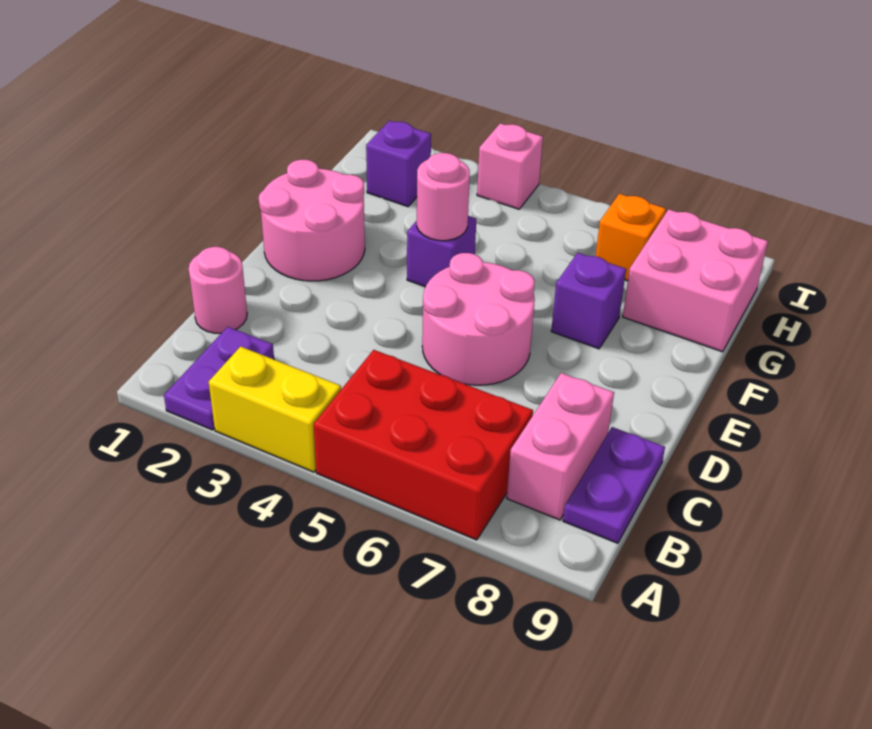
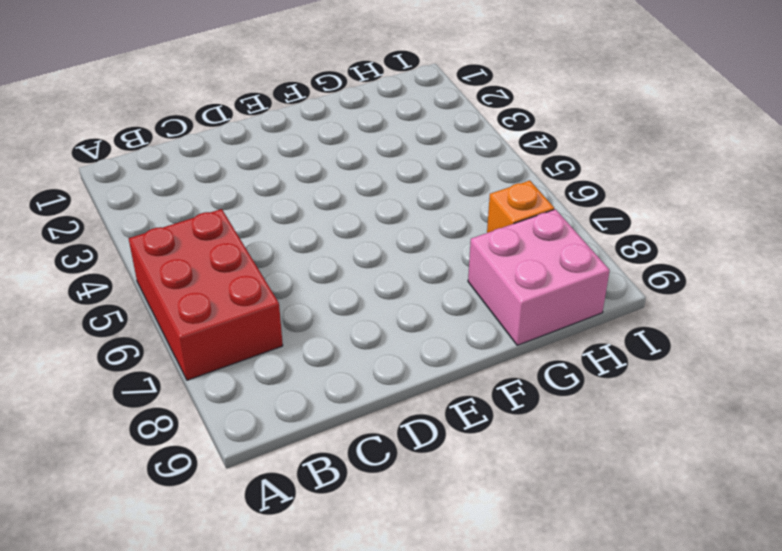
none -> purple 1x2 plate [164,327,274,430]
none -> yellow 1x2 brick [209,347,341,472]
none -> pink 1x2 brick [507,373,614,520]

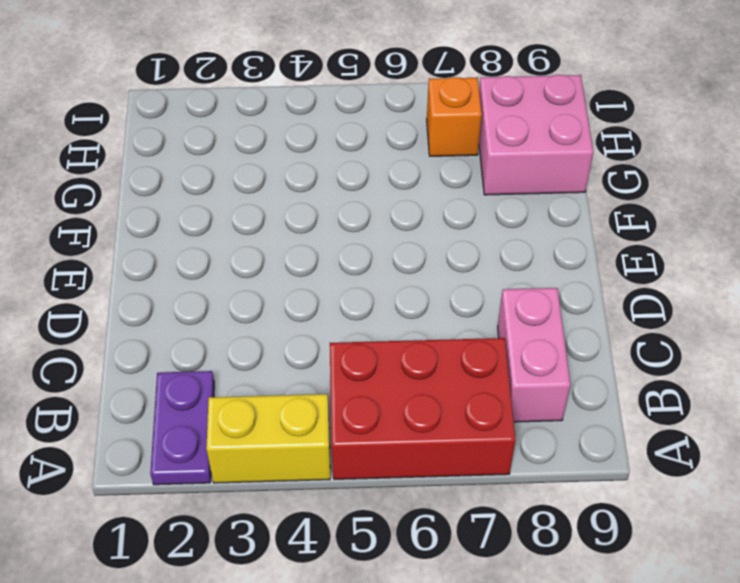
none -> purple 1x2 plate [563,427,665,543]
none -> pink 1x1 round brick [189,247,247,333]
none -> pink 2x2 round brick [422,253,535,385]

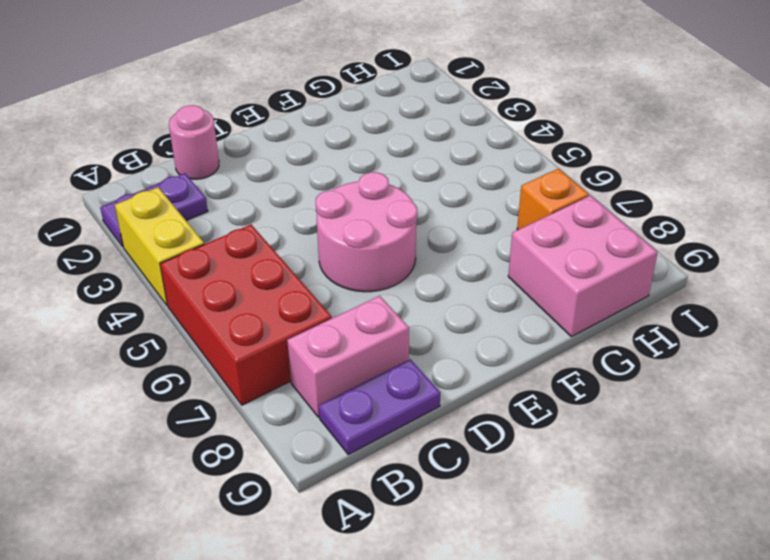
none -> pink 2x2 round brick [259,160,365,281]
none -> purple 1x1 brick [407,216,476,287]
none -> purple 1x1 brick [551,253,626,349]

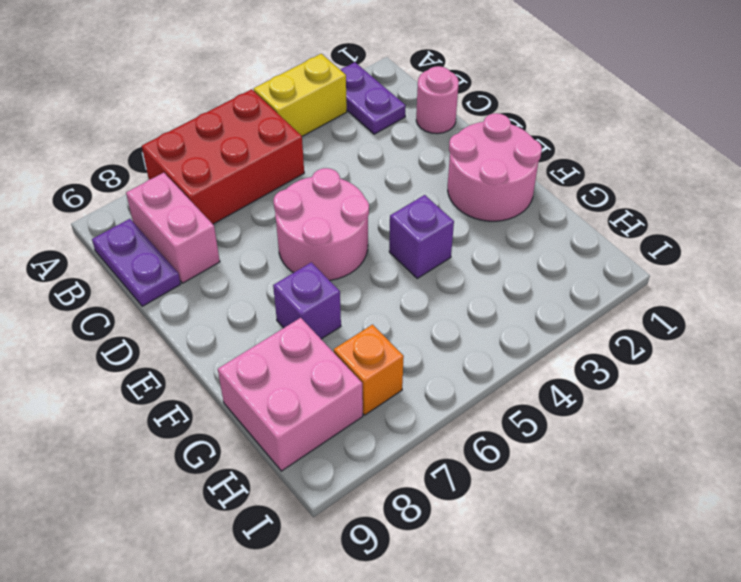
none -> purple 1x1 brick [366,121,431,207]
none -> pink 1x1 brick [477,123,543,209]
none -> pink 1x1 round brick [417,153,470,241]

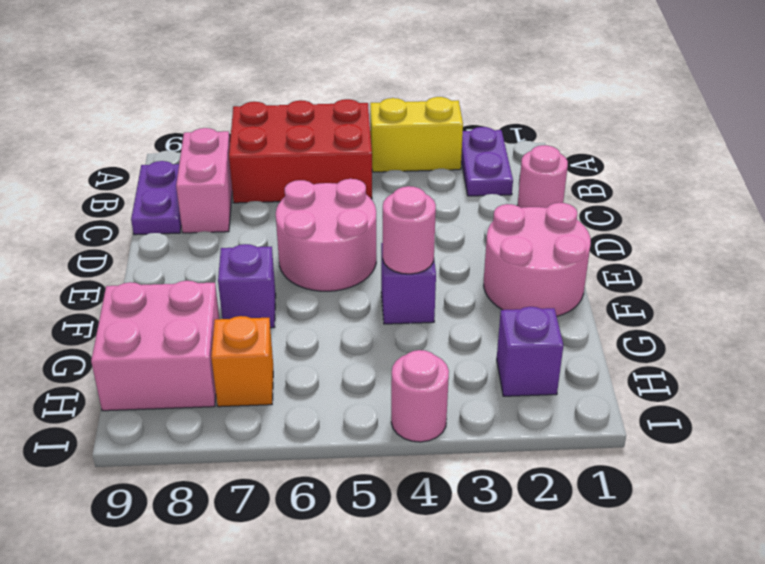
pink 1x1 round brick [391,350,449,442] -> pink 1x1 brick [477,123,543,209]

